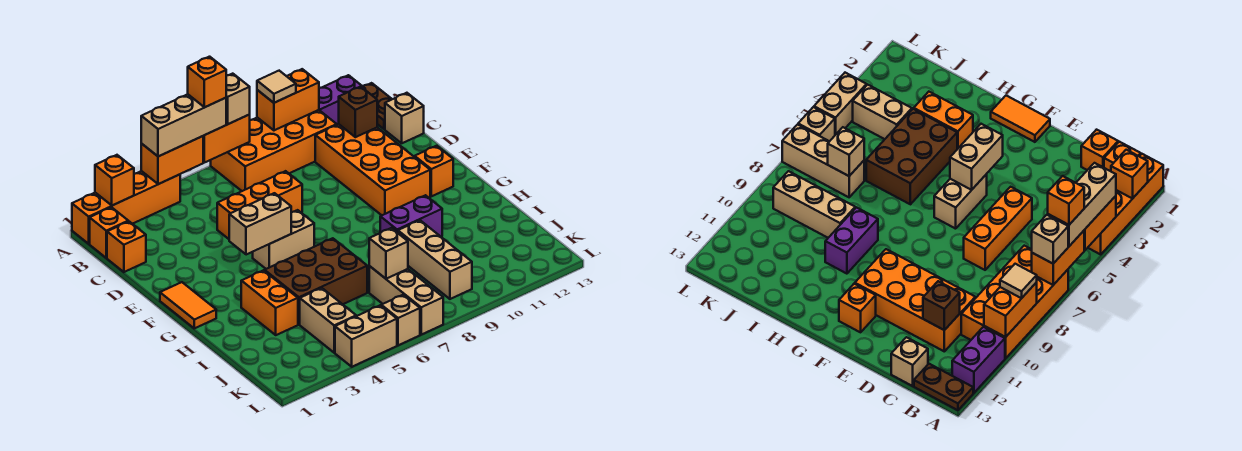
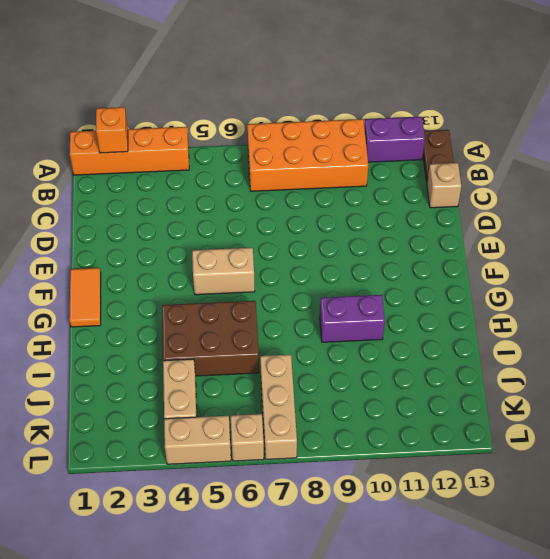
none -> orange 1x1 brick [90,207,128,258]
none -> orange 1x1 brick [107,221,146,272]
none -> orange 2x4 brick [315,124,430,215]
none -> orange 1x3 brick [217,171,302,239]

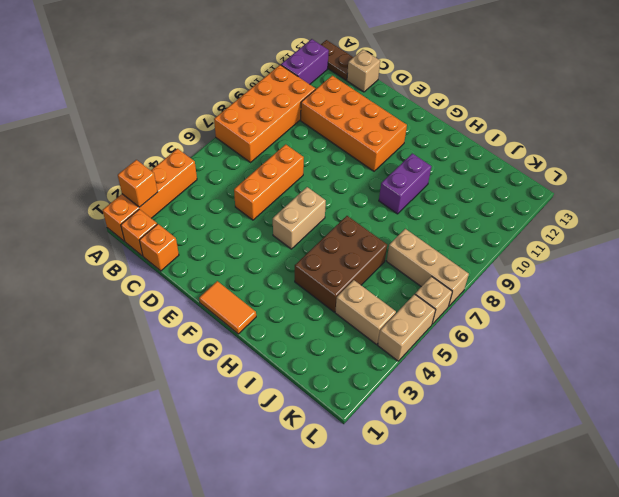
none -> orange 1x1 brick [415,146,453,196]
none -> orange 1x2 brick [241,270,298,335]
none -> tan 1x3 brick [398,220,472,299]
none -> orange 1x2 brick [141,136,203,184]

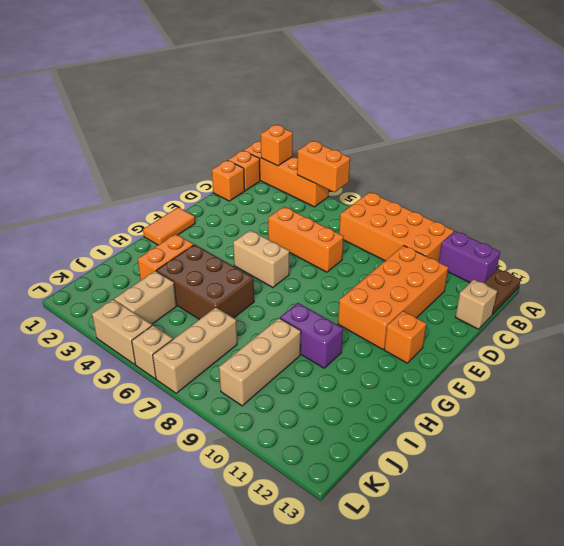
none -> orange 1x2 brick [203,115,250,163]
none -> orange 1x2 brick [257,69,319,130]
none -> brown 1x1 brick [339,86,377,137]
none -> tan 1x2 brick [229,193,291,255]

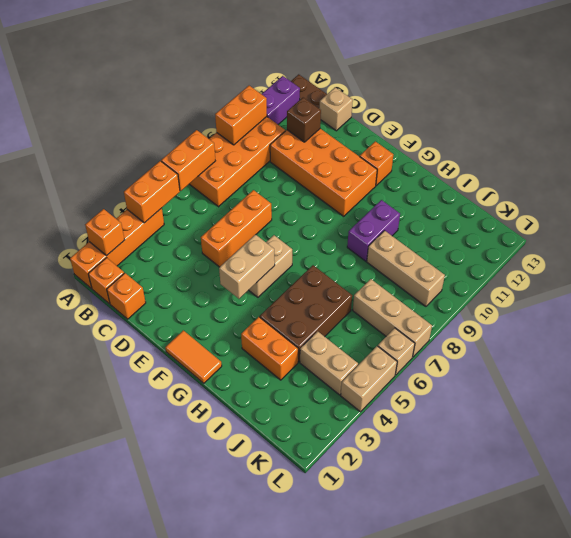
none -> tan 1x1 brick [369,228,408,279]
none -> tan 1x3 brick [141,94,226,157]
none -> tan 1x1 brick [226,74,250,124]
none -> tan 1x1 tile [257,71,296,103]

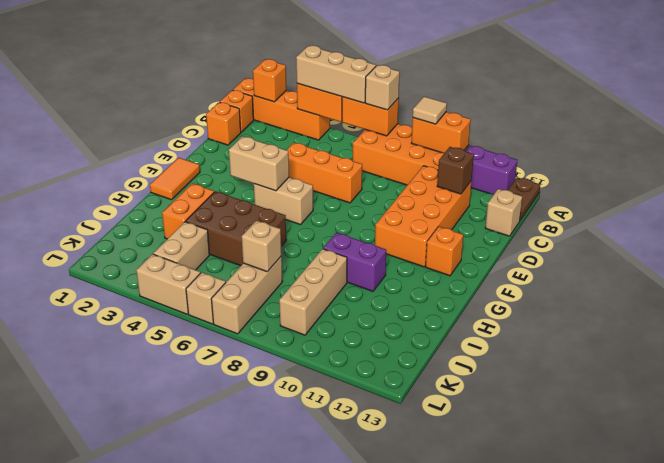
none -> orange 1x1 brick [188,57,226,107]

